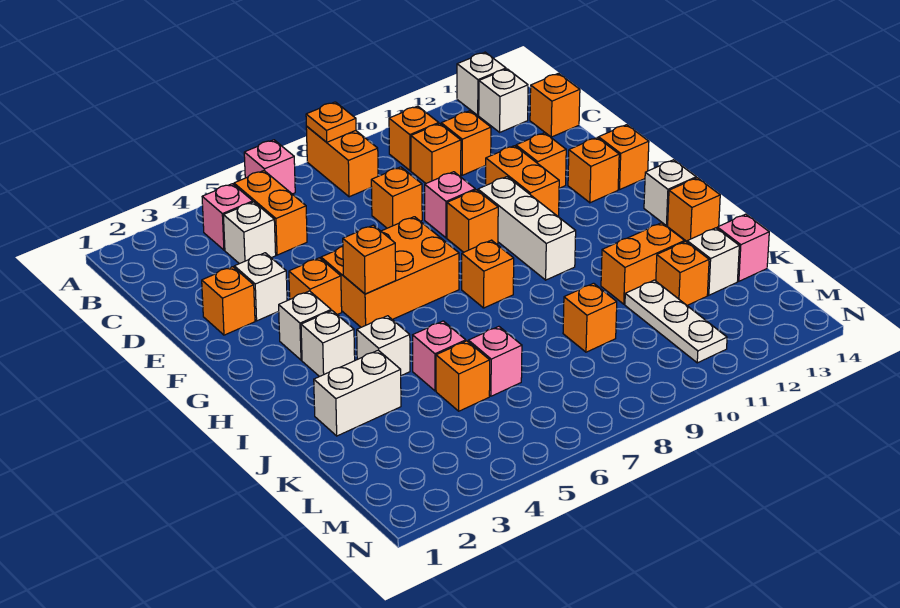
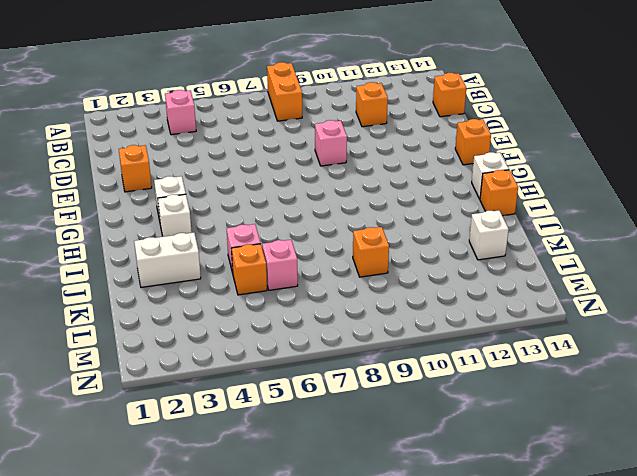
none -> pink 1x1 brick [244,140,295,194]
none -> white 1x1 brick [457,52,506,115]
none -> orange 1x2 brick [234,171,307,255]
none -> orange 1x1 brick [389,106,439,171]

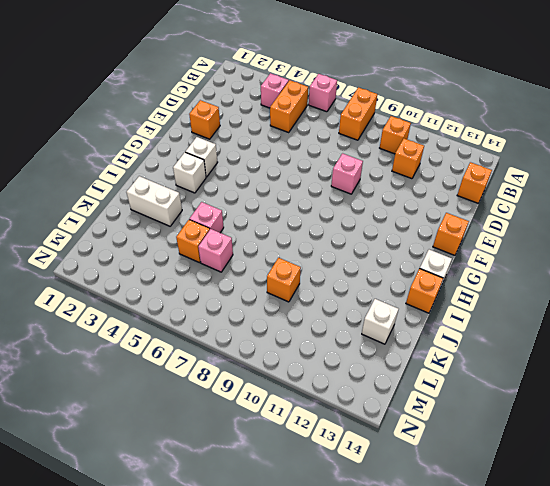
none -> white 1x1 brick [457,52,506,115]
none -> white 1x1 brick [479,69,528,132]
none -> white 1x1 brick [223,202,276,264]
none -> orange 1x1 brick [411,123,461,183]

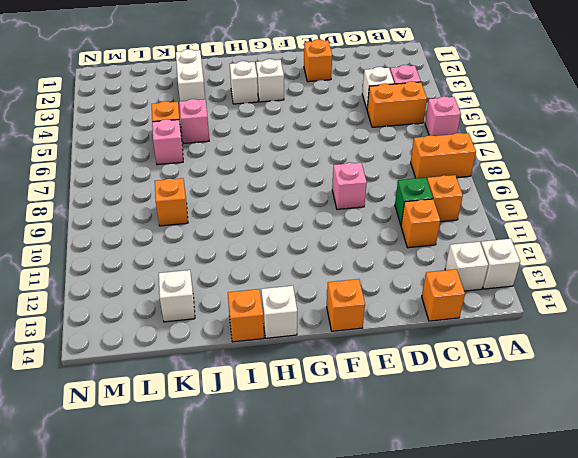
green 1x1 brick [395,178,433,225] -> orange 1x1 brick [411,123,461,183]
none -> orange 1x1 brick [371,167,422,228]
none -> white 1x1 brick [234,253,287,321]
none -> orange 1x2 brick [486,146,559,217]
none -> orange 1x1 brick [516,133,566,188]

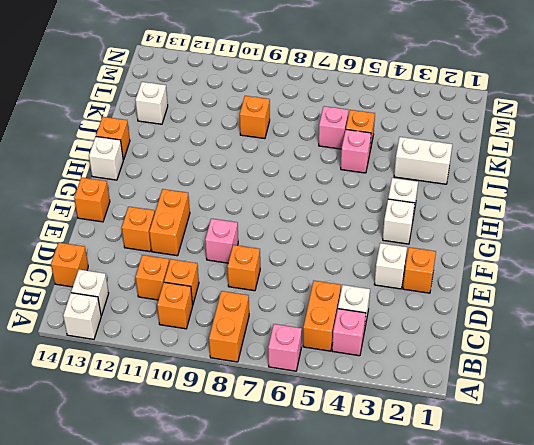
none -> orange 1x1 brick [289,258,342,315]
none -> orange 2x3 brick [321,217,459,327]
none -> orange 1x1 brick [447,190,498,252]
none -> white 1x3 brick [478,177,576,280]

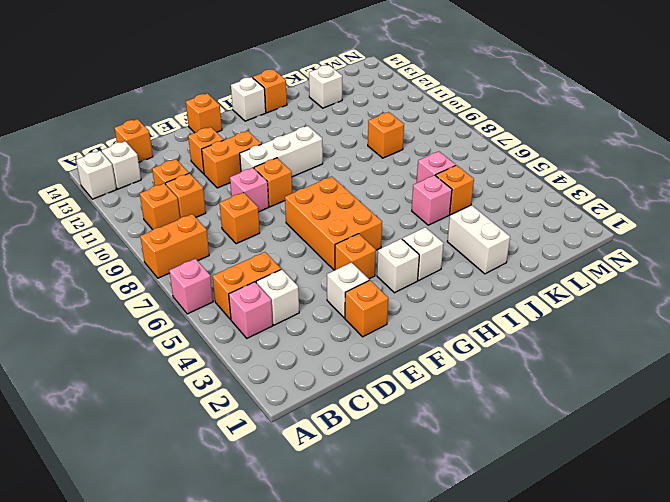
none -> orange 1x1 brick [568,138,619,203]
none -> orange 1x1 brick [462,240,514,308]
none -> white 1x1 brick [357,316,410,376]
none -> orange 1x2 brick [601,223,685,304]

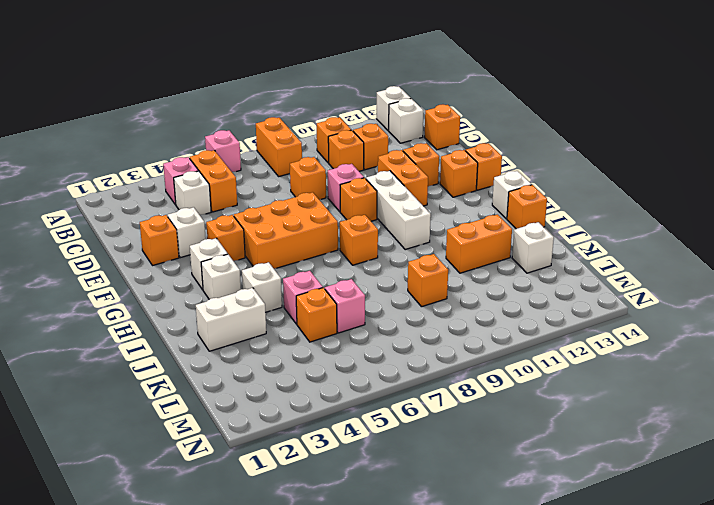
none -> white 1x3 plate [625,280,727,363]
none -> orange 1x1 brick [656,242,709,305]
none -> pink 1x1 brick [717,214,769,281]
none -> orange 1x1 plate [306,102,356,142]

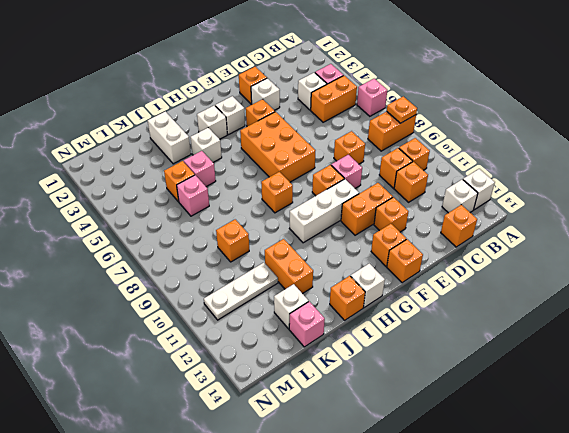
none -> orange 1x1 brick [656,242,709,305]
none -> orange 1x1 brick [343,225,396,294]

